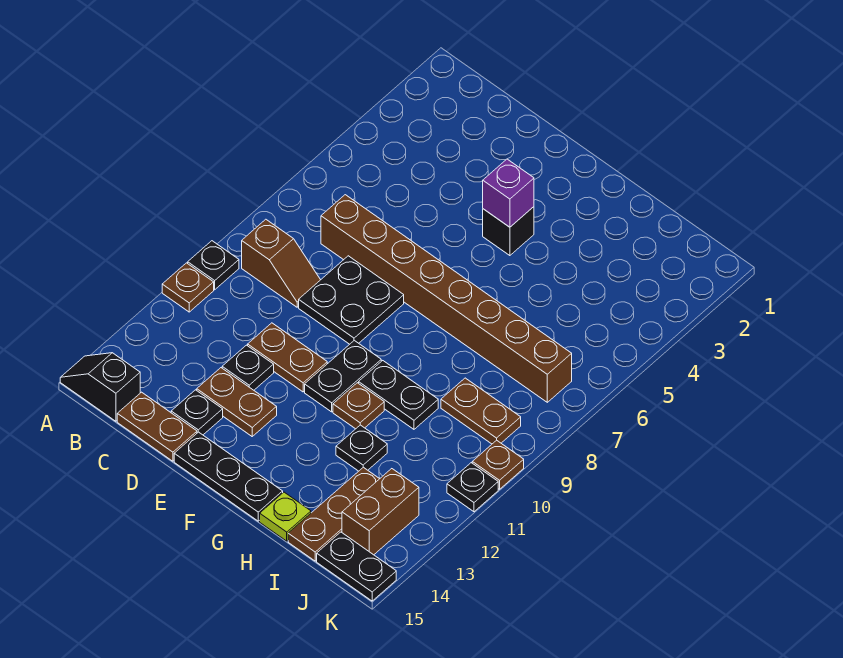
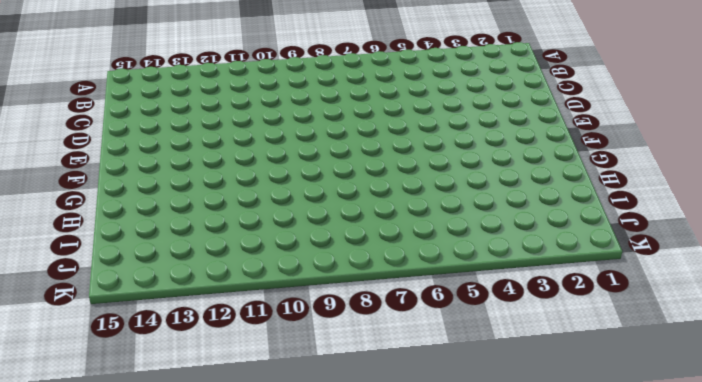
none -> black 1x1 plate [188,241,239,290]
none -> brown 1x1 plate [162,263,214,312]
none -> black 1x2 slope [60,353,140,421]

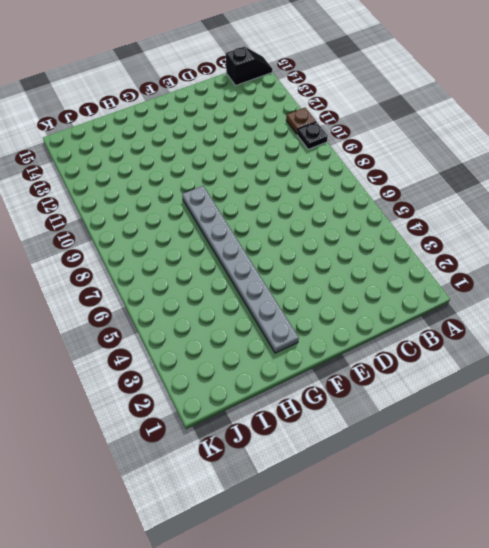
grey 1x8 plate [182,186,299,353] -> brown 1x8 brick [321,195,572,402]
none -> brown 1x2 slope [242,219,320,307]
none -> brown 1x2 plate [117,392,197,461]
none -> black 2x2 plate [299,256,404,344]

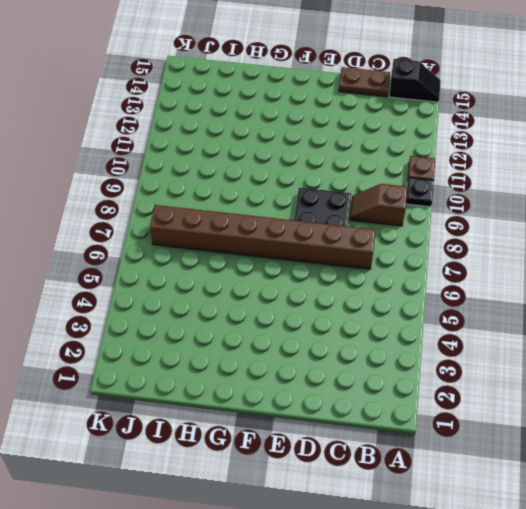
none -> brown 1x2 plate [248,323,327,392]
none -> black 1x1 plate [222,345,274,390]
none -> brown 1x2 plate [197,368,277,436]

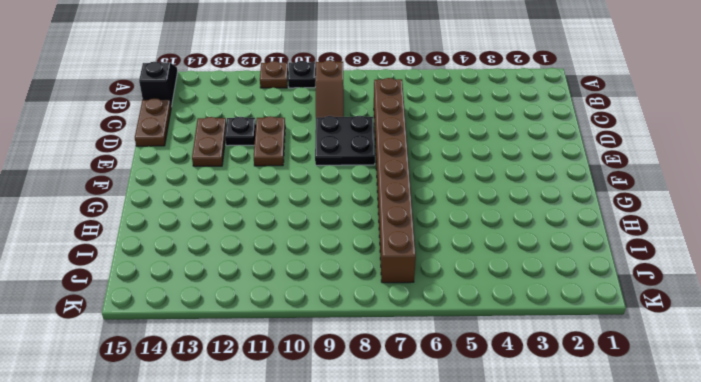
none -> black 1x1 plate [171,390,223,435]
none -> black 1x3 plate [174,432,283,521]
none -> black 1x1 brick [483,207,534,256]

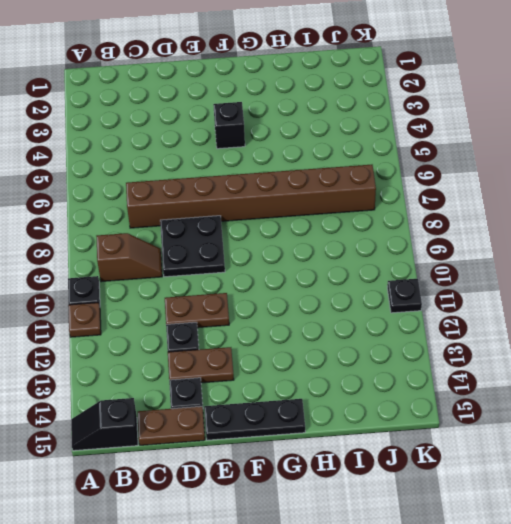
none -> black 1x2 plate [305,340,381,412]
none -> black 1x2 plate [359,361,438,429]
none -> brown 1x1 plate [333,383,384,429]

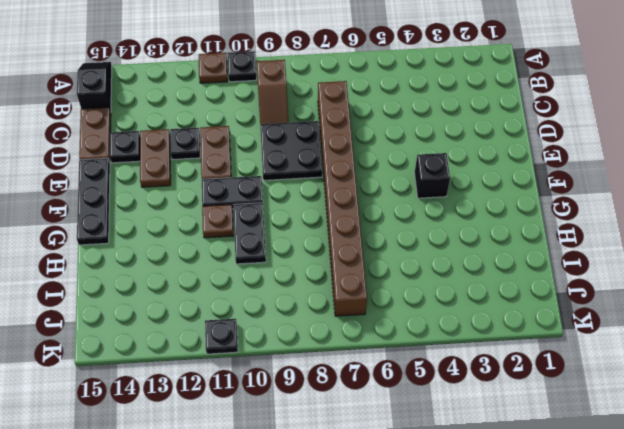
none -> black 1x1 plate [336,425,387,471]
none -> lime 1x1 plate [260,492,311,541]
none -> brown 1x2 plate [441,378,521,444]

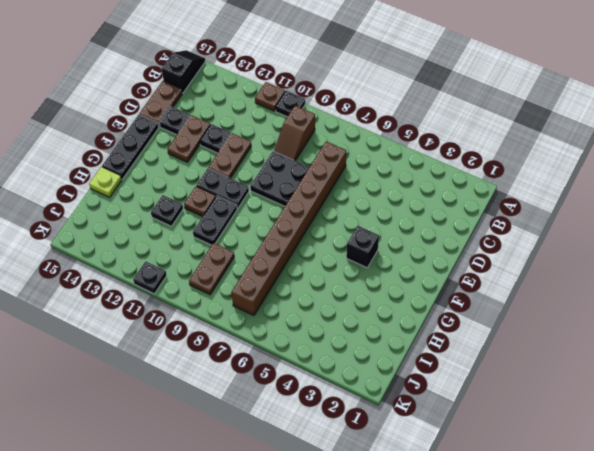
none -> brown 1x3 plate [288,467,379,561]
none -> brown 1x2 brick [342,469,419,555]
none -> black 1x2 plate [317,532,396,601]

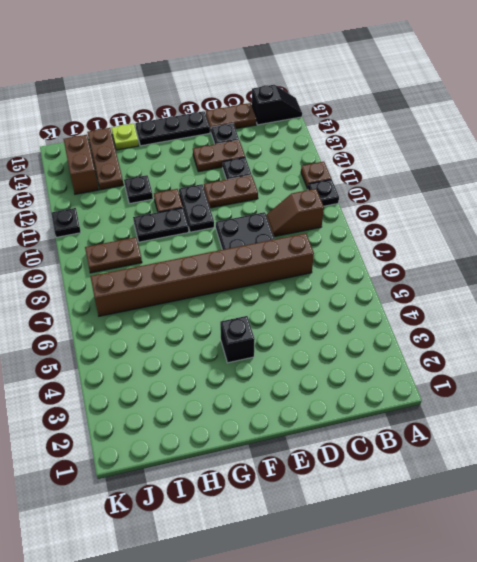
none -> black 1x2 plate [317,532,396,601]
none -> brown 1x1 plate [472,440,524,489]
none -> purple 1x1 brick [483,159,534,227]

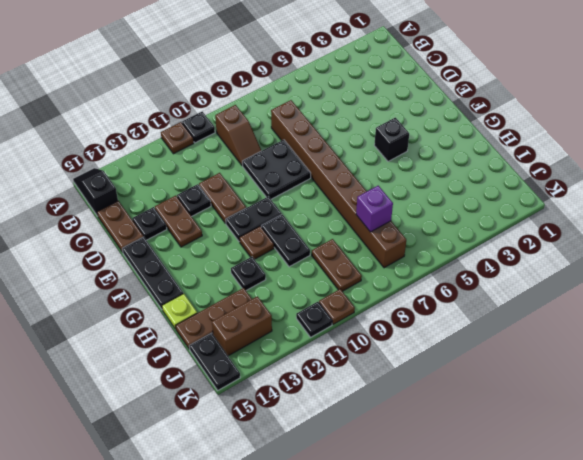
purple 1x1 brick [356,186,393,232] -> purple 1x1 brick moved to [483,159,534,227]

